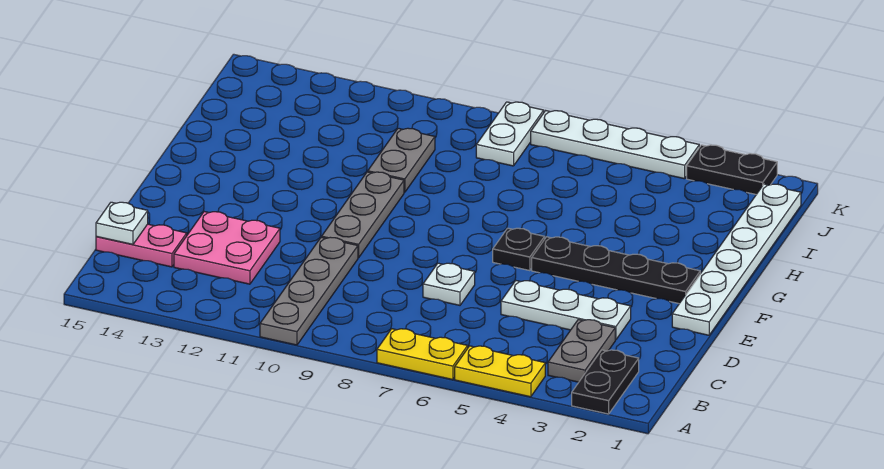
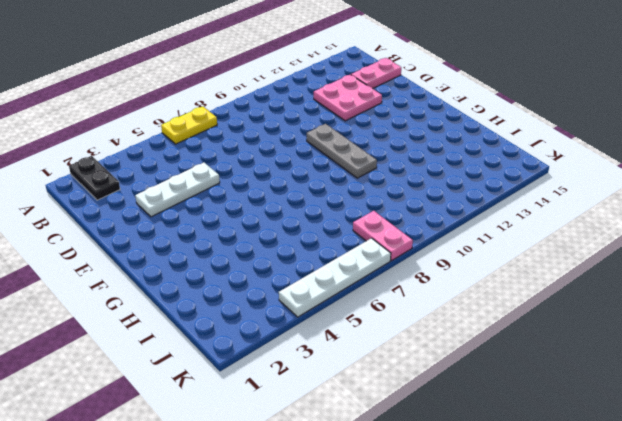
pink 1x2 plate [353,211,413,261] -> white 1x2 plate [476,102,544,166]
none -> yellow 1x2 plate [455,346,545,397]
none -> grey 1x4 plate [260,237,358,345]
none -> grey 1x2 plate [548,320,615,382]

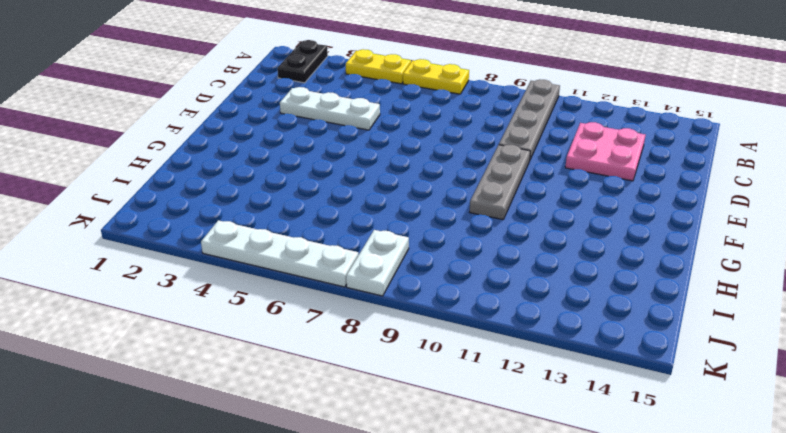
none -> grey 1x2 plate [548,320,615,382]
none -> pink 1x2 plate [96,224,187,267]
none -> white 1x1 plate [423,263,475,305]

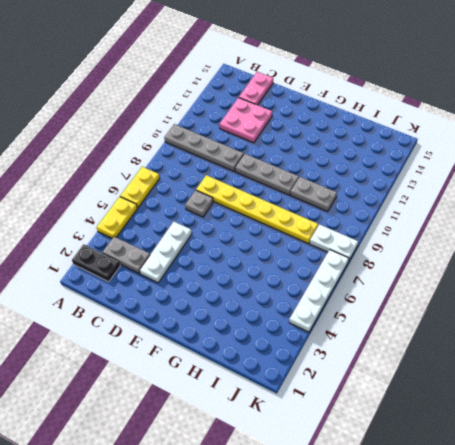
grey 1x1 plate [185,190,213,217] -> white 1x1 plate [423,263,475,305]
yellow 1x6 plate [196,175,318,244] -> none
none -> white 1x6 plate [672,184,801,335]
none -> black 1x4 plate [532,237,700,303]
none -> black 1x1 plate [493,228,545,271]

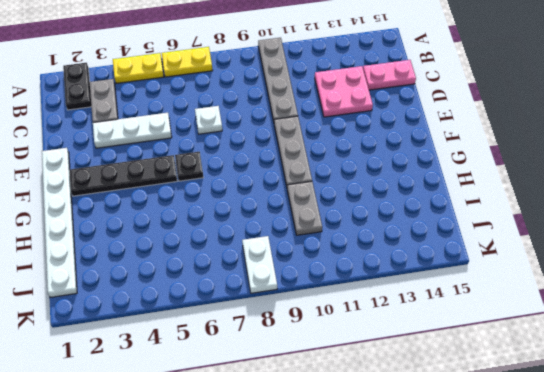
none -> black 1x2 plate [687,145,777,194]
none -> white 1x4 plate [531,111,699,179]
none -> white 1x1 plate [96,202,148,244]

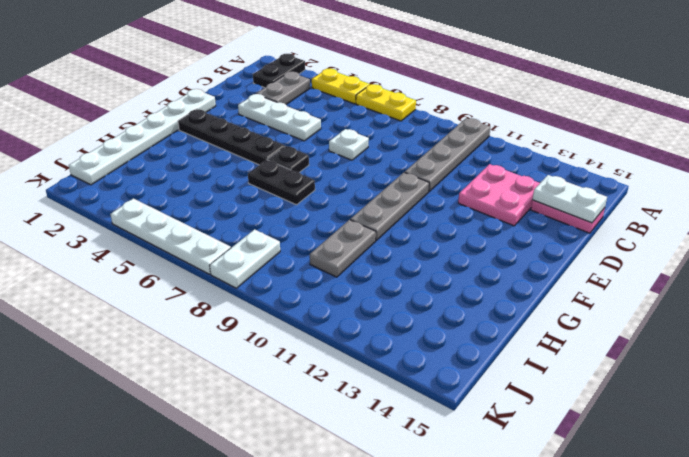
white 1x2 plate [533,175,607,223] -> white 1x1 plate [96,202,148,244]
black 1x2 plate [248,160,315,205] -> black 1x2 plate moved to [687,145,777,194]

